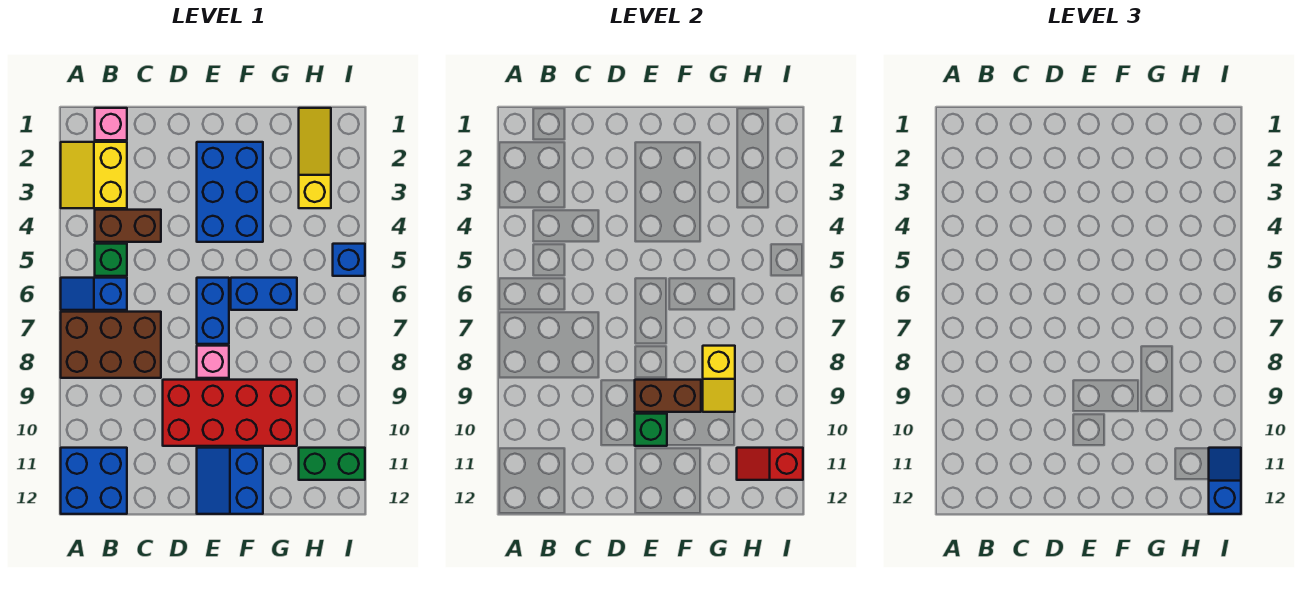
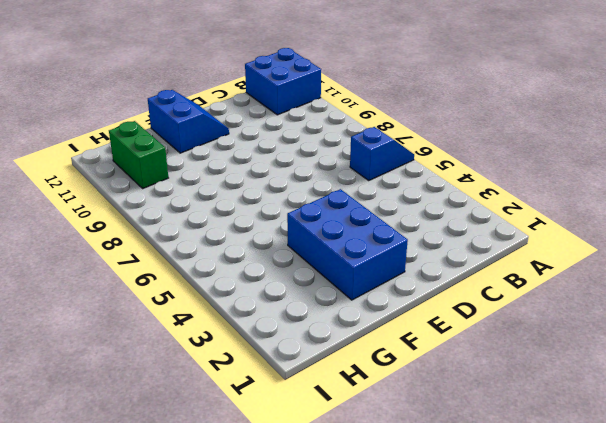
green 1x2 brick [109,121,168,188] -> green 1x2 brick turned to [299,448,365,480]
none -> yellow 2x2 slope [61,142,127,208]
none -> brown 2x3 brick [61,312,161,378]
none -> pink 1x1 brick [95,108,127,140]

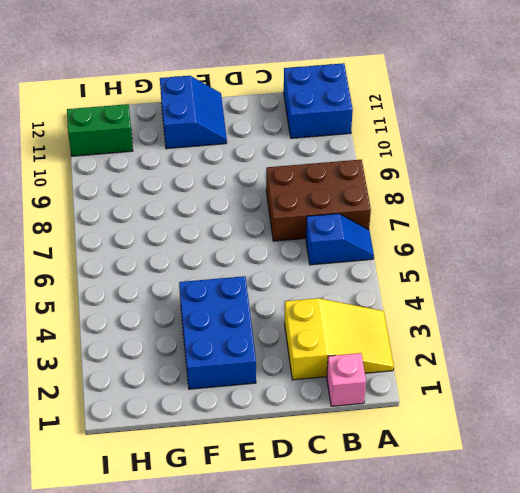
yellow 2x3 slope [285,298,394,380] -> yellow 2x2 slope [61,142,127,208]
none -> brown 1x2 brick [95,210,161,242]
none -> green 1x1 brick [95,244,127,276]
none -> red 2x4 brick [163,380,297,446]

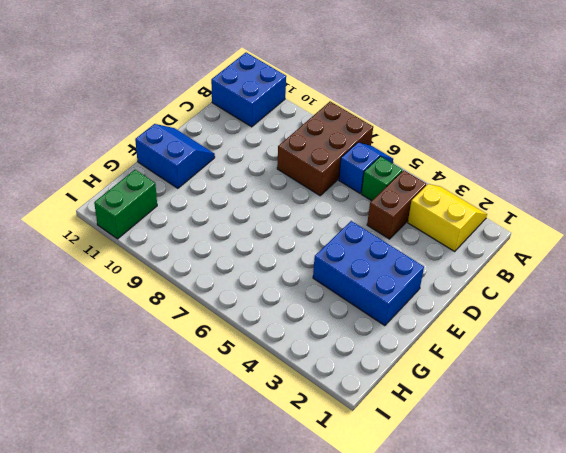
none -> pink 1x1 brick [95,108,127,140]
none -> red 2x4 brick [163,380,297,446]
none -> blue 1x2 brick [197,278,229,344]

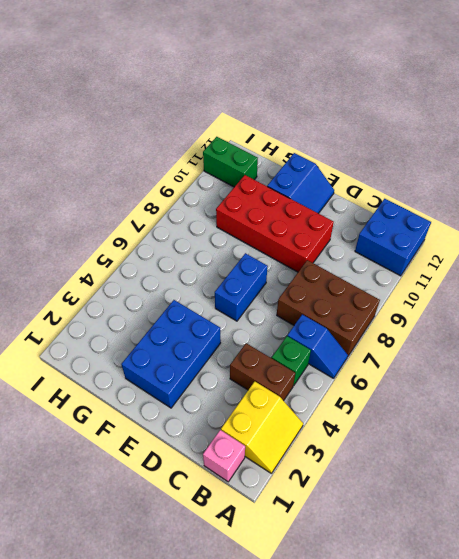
none -> pink 1x1 brick [197,346,229,378]
none -> blue 1x2 brick [231,278,297,310]
none -> yellow 1x3 slope [299,108,331,208]

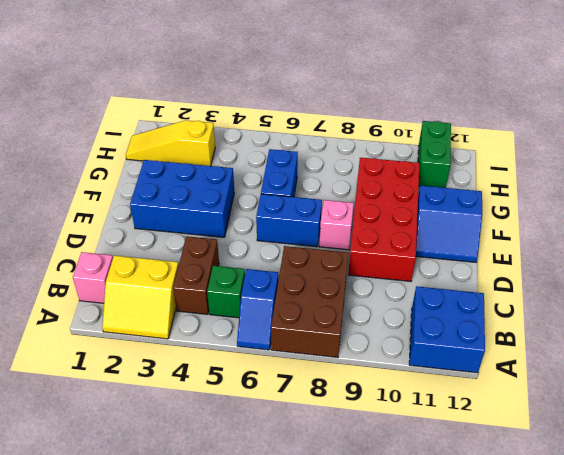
none -> blue 1x1 brick [333,244,365,276]
none -> brown 1x2 brick [635,380,701,412]
none -> green 1x1 brick [635,414,667,446]

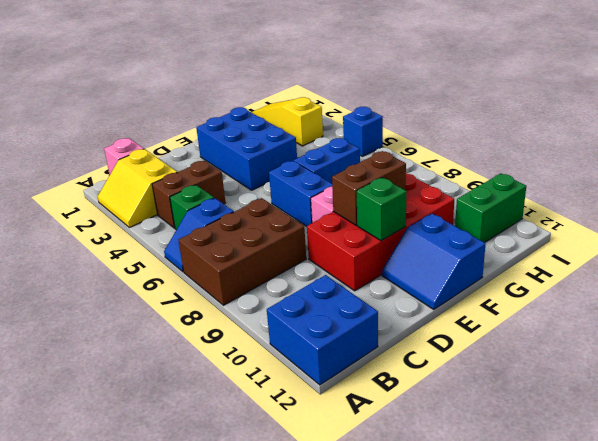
none -> yellow 1x2 slope [703,346,735,412]
none -> red 1x2 slope [737,448,803,480]
none -> blue 1x2 slope [1209,448,1241,514]

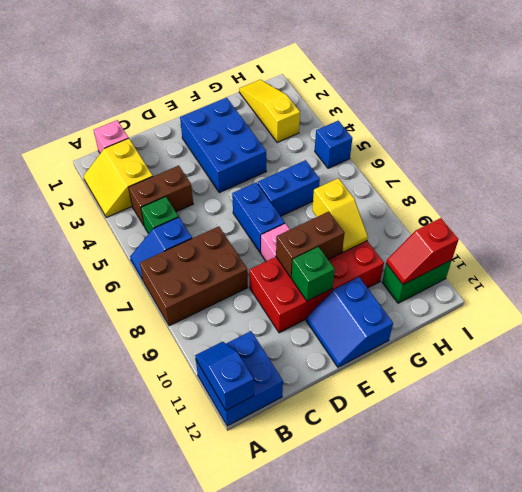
blue 1x2 slope [195,342,254,410] -> blue 1x2 slope moved to [1209,448,1241,514]

